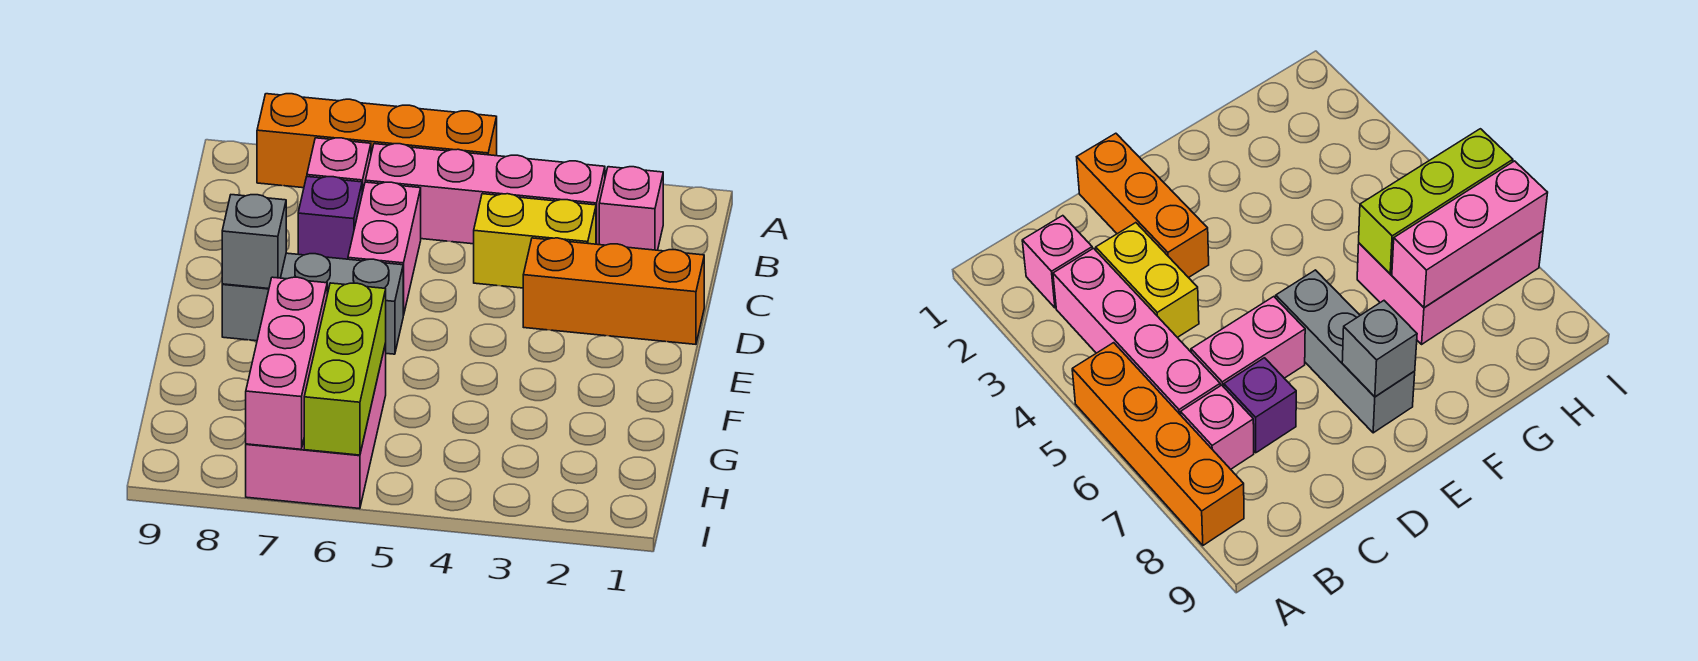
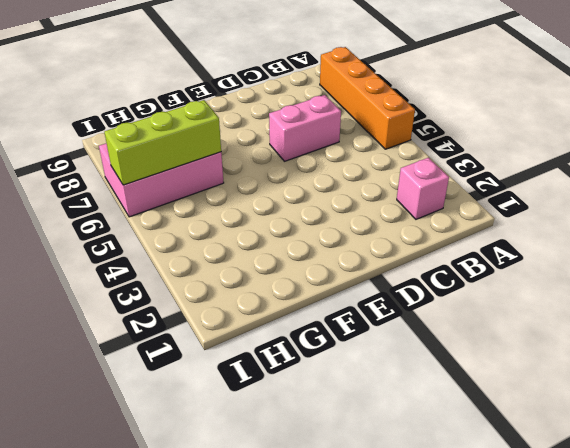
none -> pink 1x4 brick [365,144,605,245]
none -> pink 1x1 brick [307,138,371,193]
none -> yellow 1x2 brick [474,194,596,288]

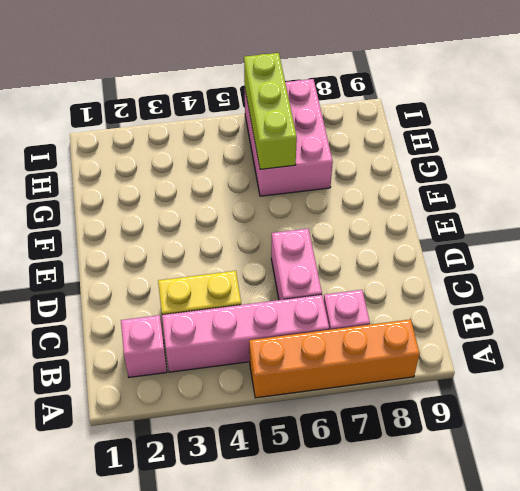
none -> purple 1x1 brick [298,177,362,259]
none -> orange 1x3 brick [523,238,704,344]
none -> grey 1x3 brick [222,253,403,354]

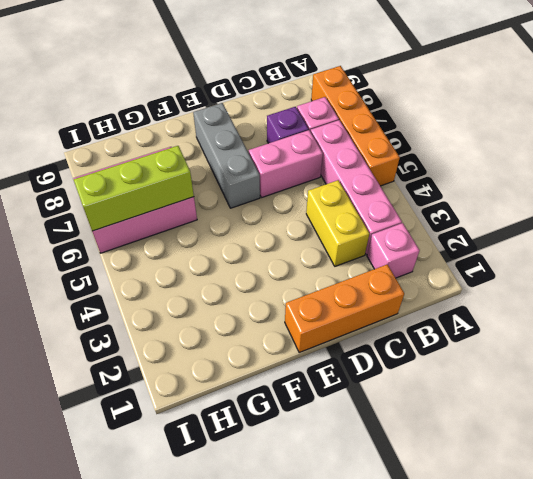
orange 1x3 brick [285,264,404,353] -> orange 1x3 brick turned to [523,238,704,344]
none -> grey 1x1 brick [222,195,286,289]
none -> pink 1x3 brick [246,277,327,449]

